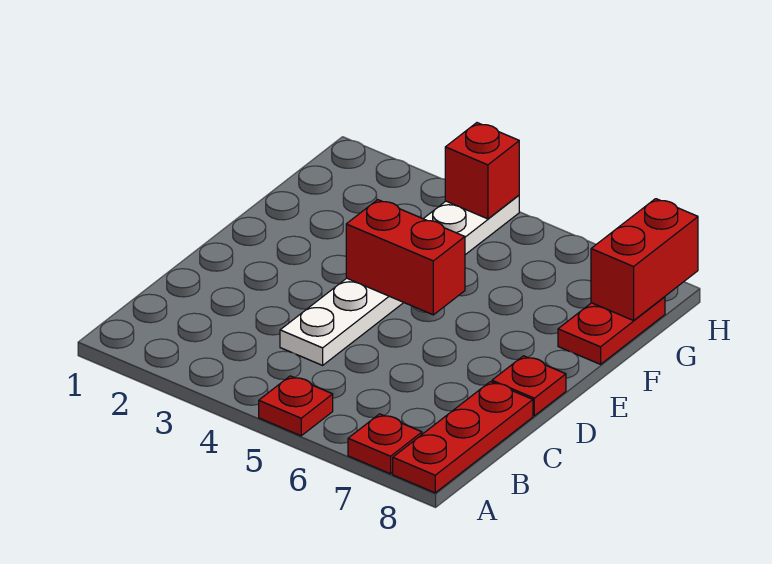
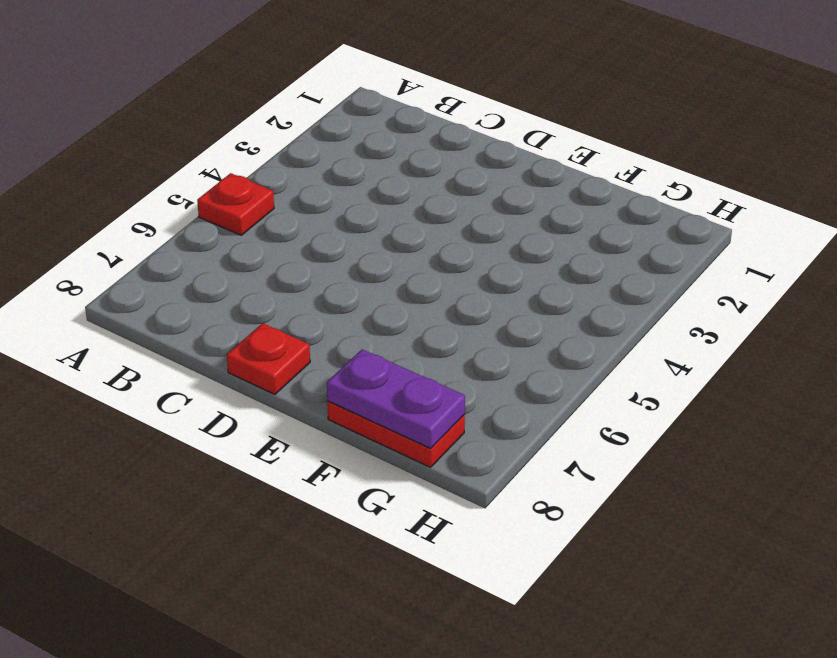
purple 1x2 plate [327,349,465,448] -> red 1x2 brick [591,199,698,320]
none -> red 1x1 plate [348,414,422,474]
none -> red 1x3 plate [393,382,533,493]

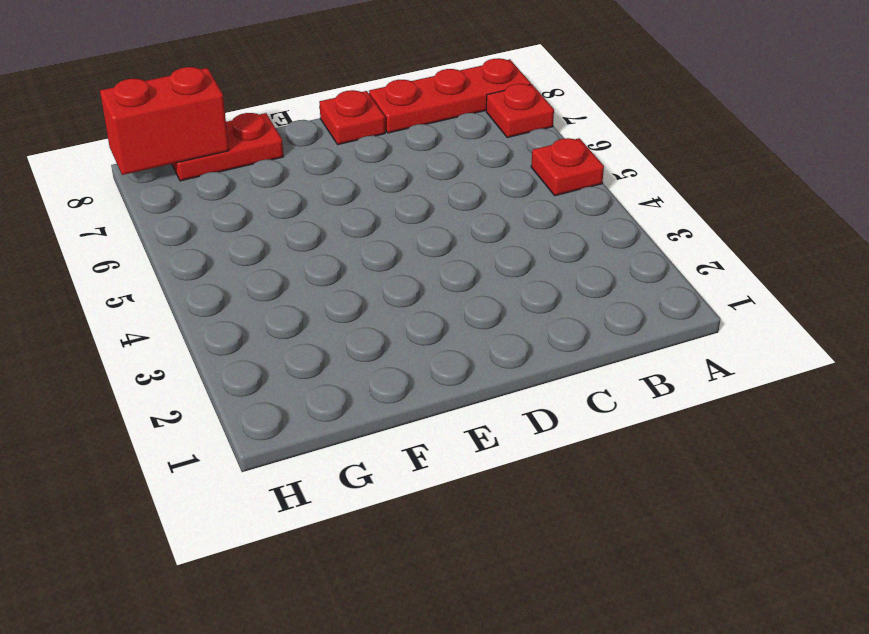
none -> white 1x6 plate [280,195,519,365]
none -> red 1x2 brick [346,200,465,315]

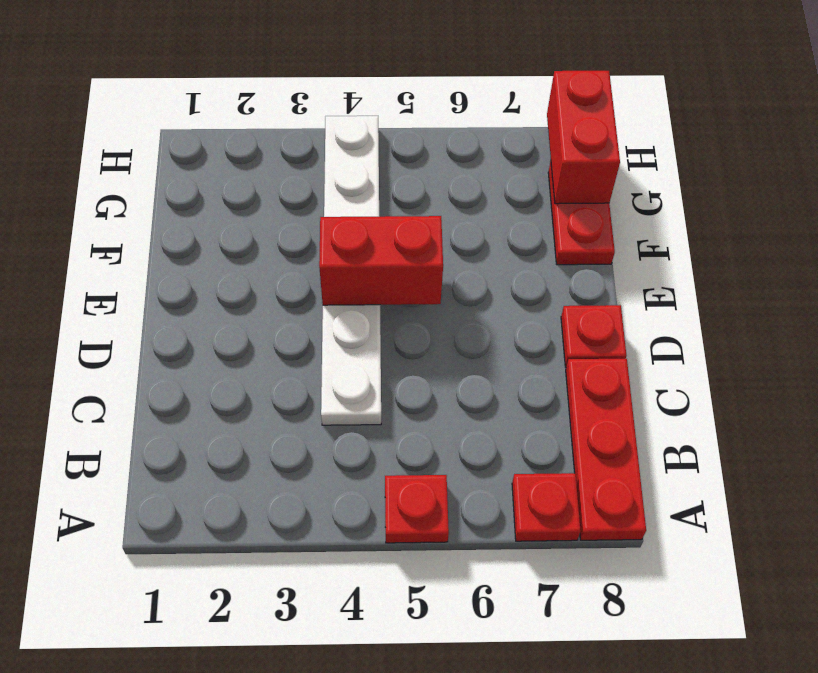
none -> red 1x1 brick [445,123,519,219]

